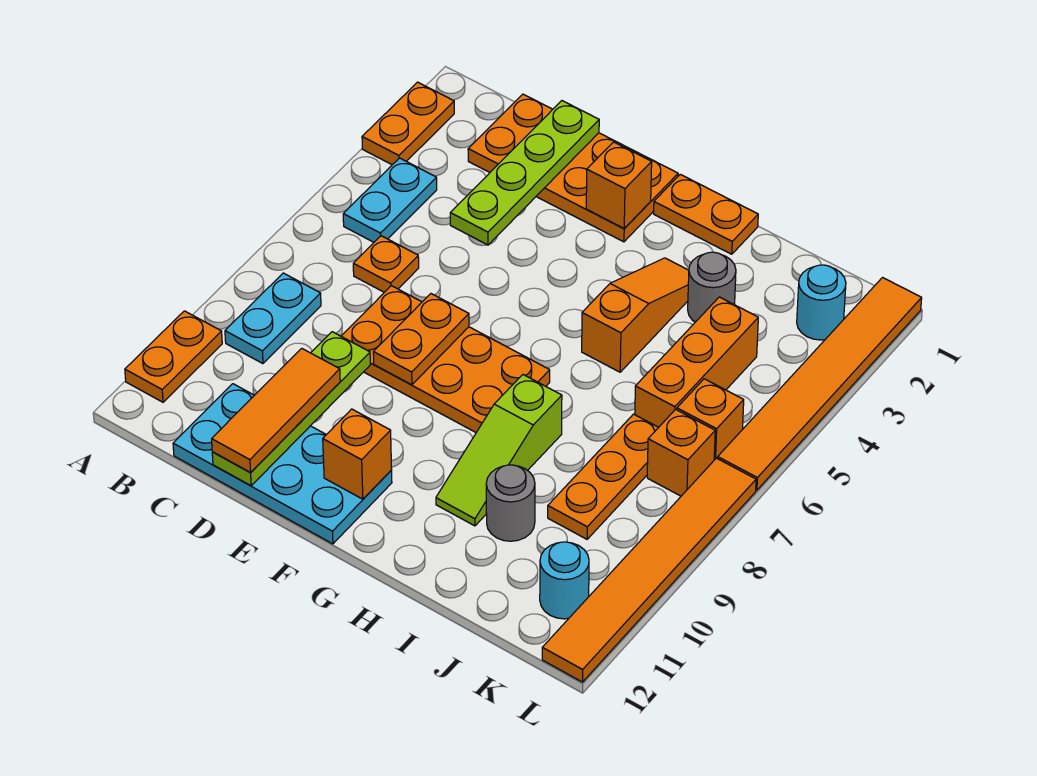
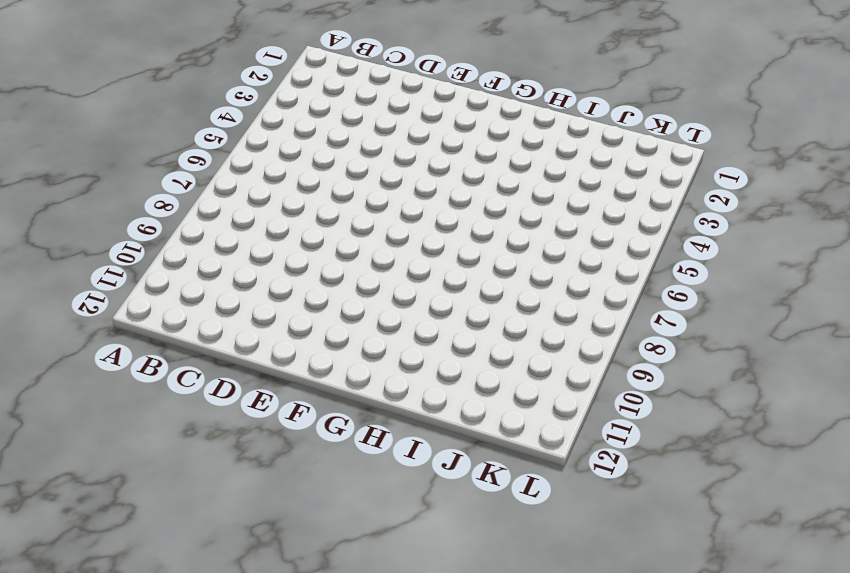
none -> orange 1x2 plate [362,82,454,165]
none -> orange 1x2 plate [125,311,222,402]
none -> cyan 1x2 plate [343,158,437,242]

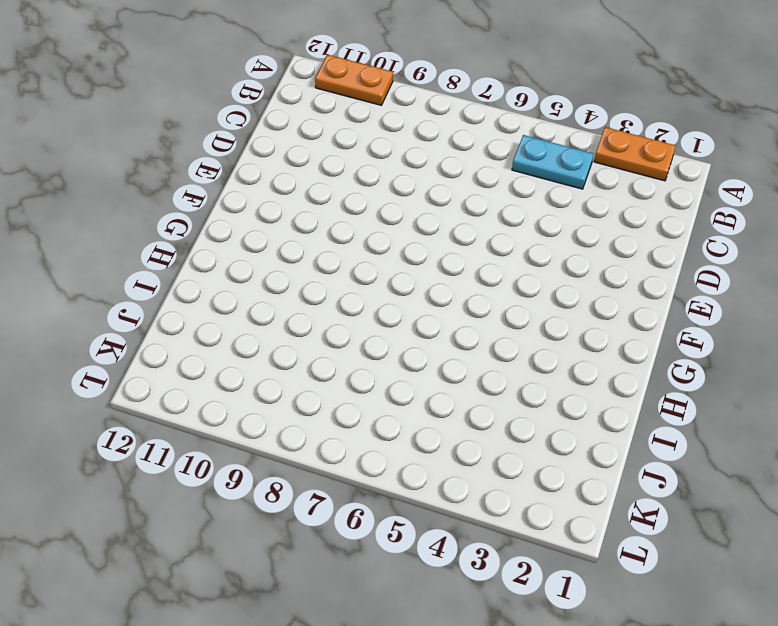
none -> cyan 1x2 plate [225,273,321,364]
none -> orange 2x4 plate [468,94,678,242]
none -> orange 1x1 plate [353,236,419,292]

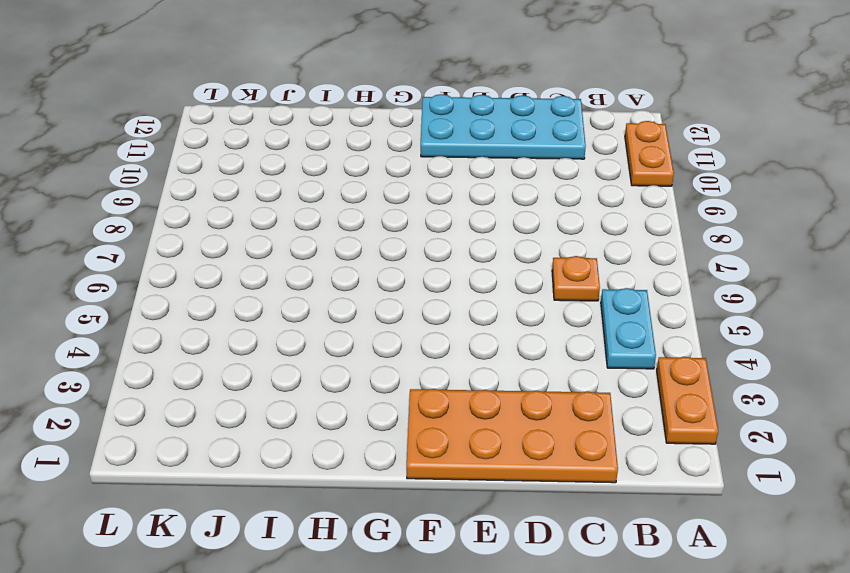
none -> cyan 1x2 plate [225,273,321,364]
none -> orange 2x4 plate [341,286,550,432]
none -> orange 1x2 plate [654,174,758,254]

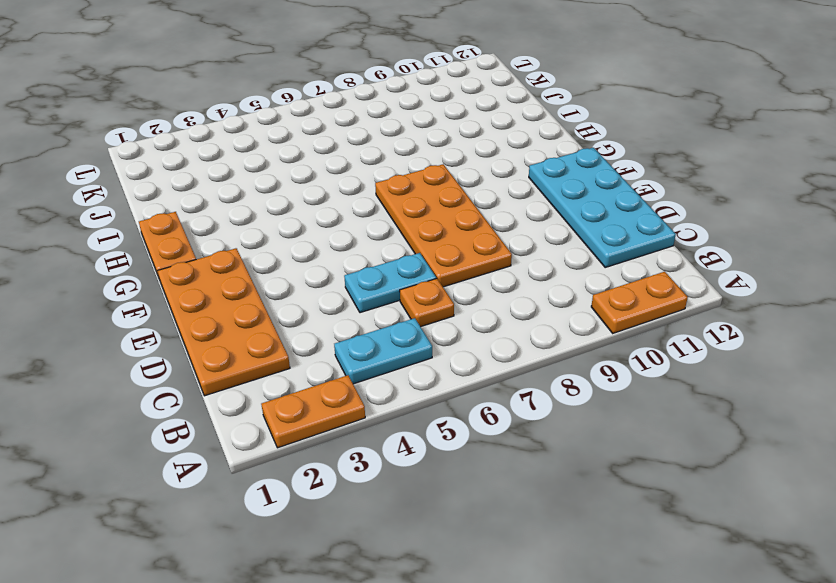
cyan 1x2 plate [344,253,436,313] -> cyan 1x2 plate moved to [225,273,321,364]
none -> orange 1x3 slope [582,258,689,372]
none -> lime 1x3 slope [436,375,562,526]
none -> grey 1x1 round brick [688,252,736,322]

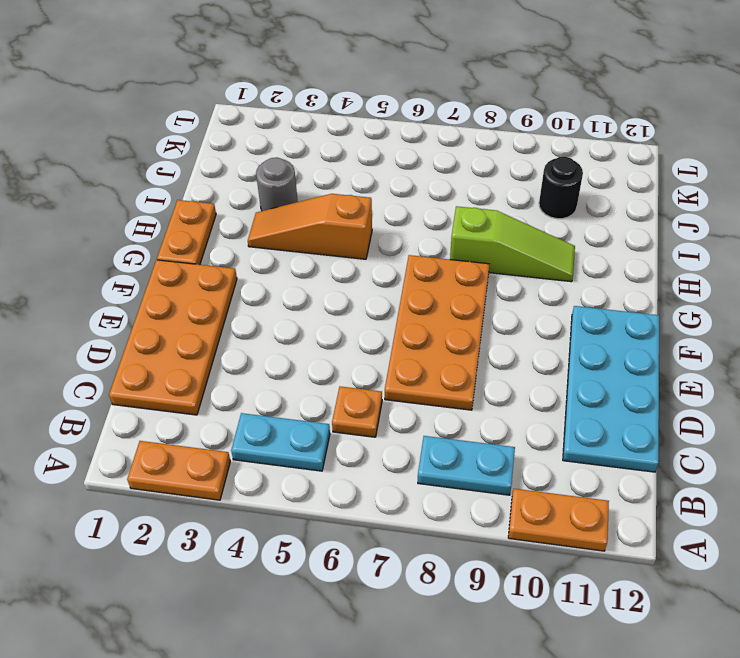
black 1x1 round brick [539,157,583,219] -> none
none -> grey 1x1 round brick [486,465,535,541]
none -> orange 1x3 brick [635,297,758,427]
none -> orange 1x3 plate [548,414,659,539]

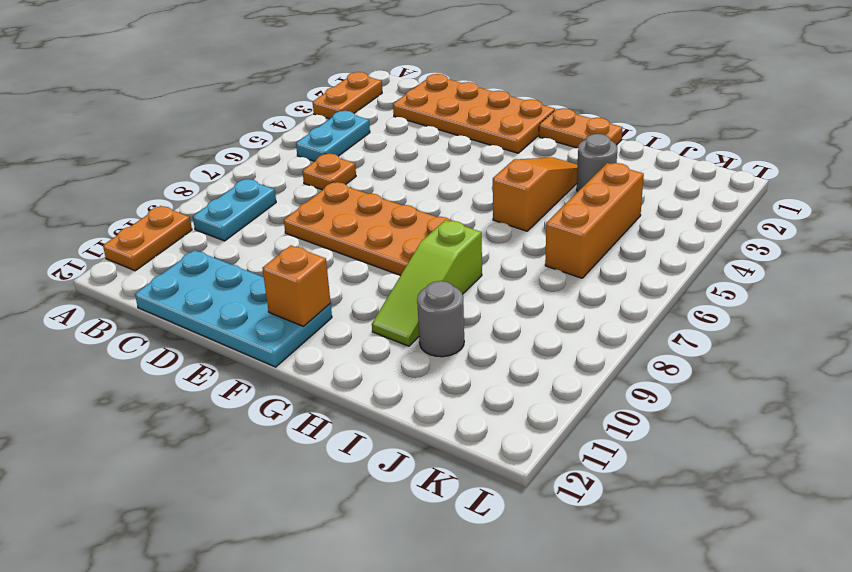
none -> orange 1x3 plate [548,414,659,539]
none -> cyan 1x1 round brick [797,265,846,340]
none -> orange 1x1 brick [677,379,744,460]

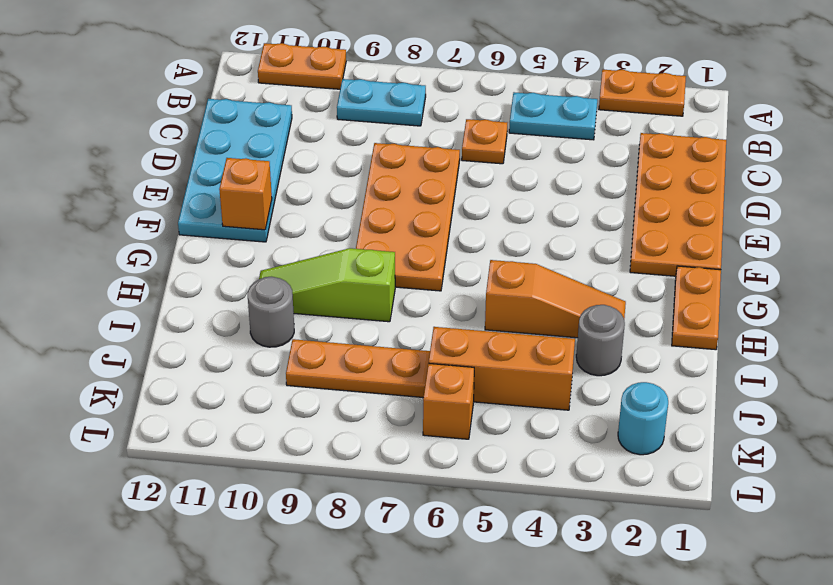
none -> orange 1x1 brick [647,409,715,496]
none -> cyan 1x1 round brick [540,542,589,619]
none -> orange 1x6 tile [718,278,922,490]

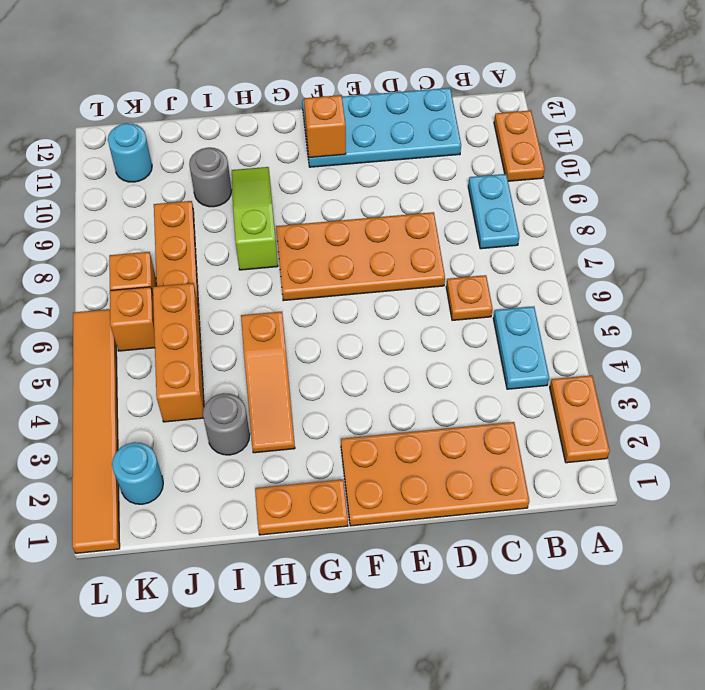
none -> orange 1x6 tile [542,458,756,682]
none -> lime 1x4 plate [450,101,599,245]
none -> lime 1x4 plate [212,332,370,486]

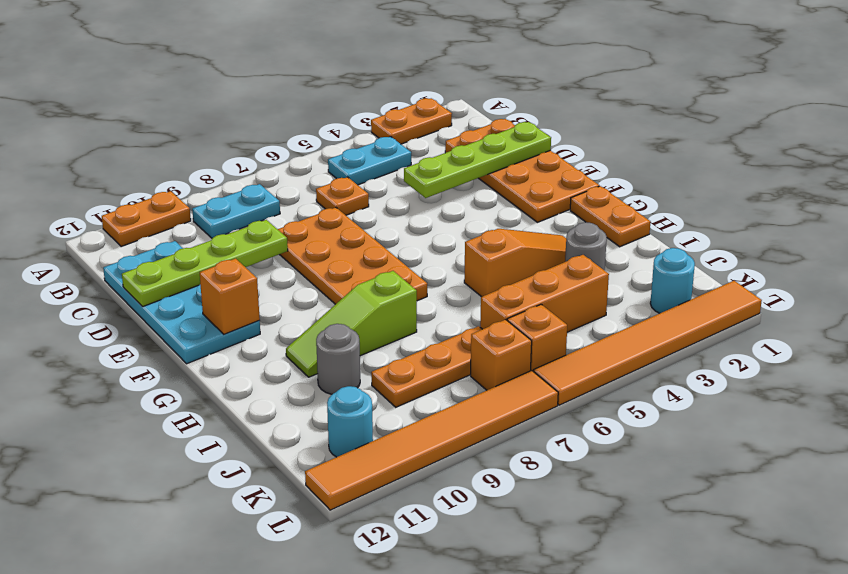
none -> orange 1x2 plate [373,294,469,385]
none -> orange 1x1 brick [586,142,652,229]
none -> orange 1x3 tile [212,348,340,472]

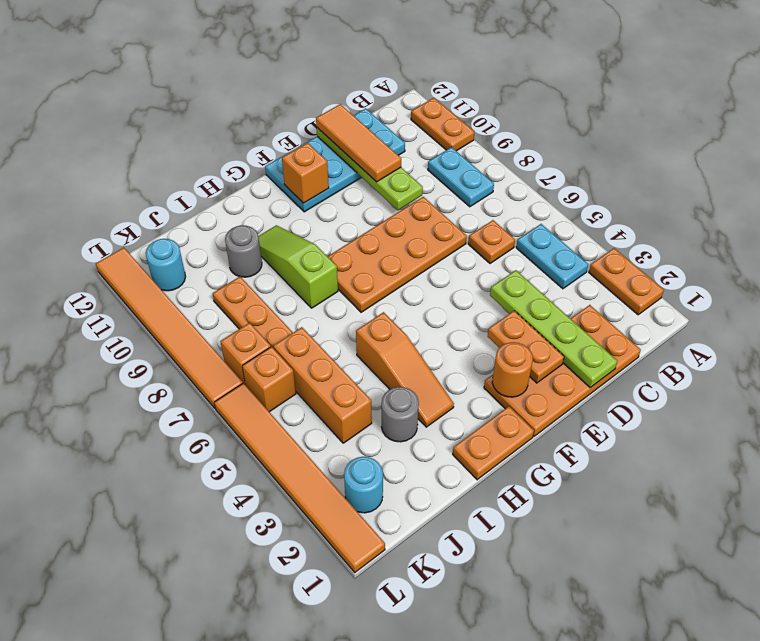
orange 1x2 plate [488,311,564,383] -> orange 1x2 plate moved to [373,294,469,385]
orange 1x1 round brick [492,342,533,397] -> orange 1x1 brick [586,142,652,229]

